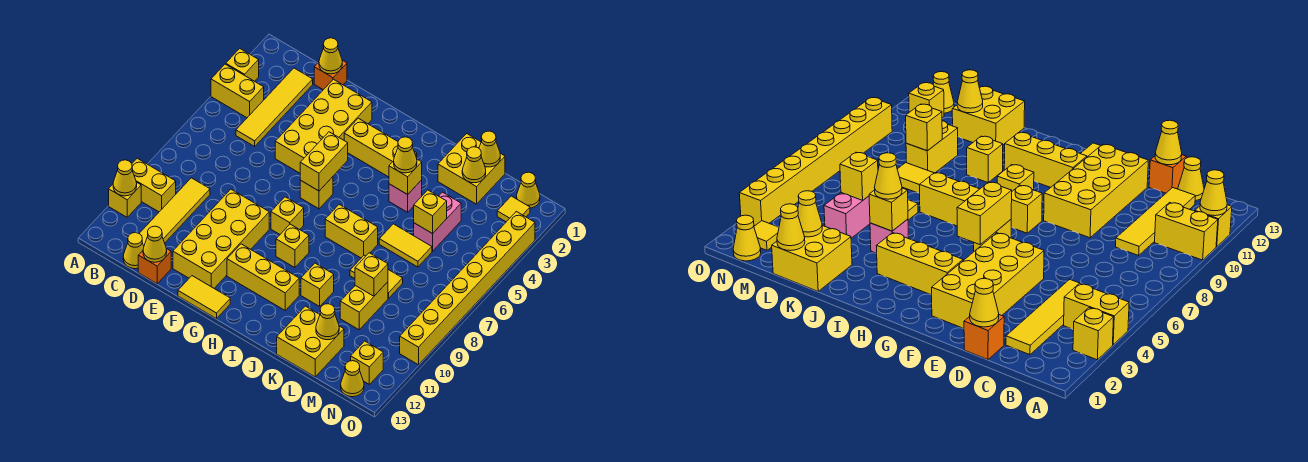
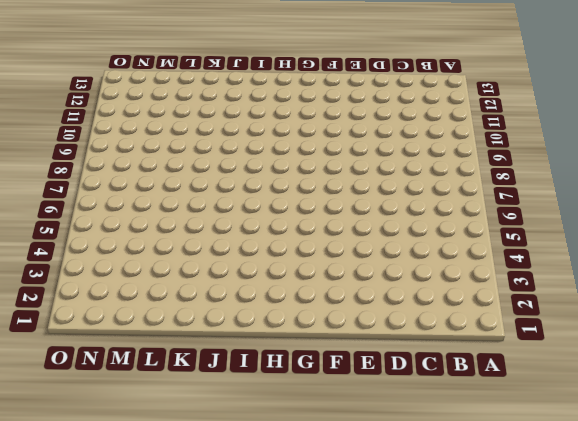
none -> yellow 1x1 brick [226,49,259,81]
none -> yellow 1x2 brick [211,64,264,118]
none -> yellow 1x2 brick [132,158,176,212]
none -> yellow 1x1 brick [109,182,141,217]

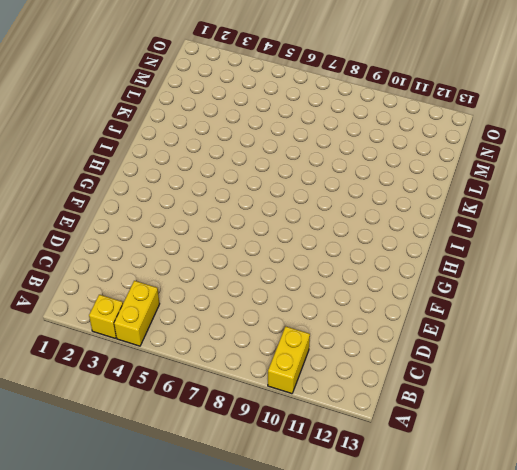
none -> yellow 1x1 brick [109,182,141,217]
none -> yellow 1x4 tile [236,68,313,146]
none -> yellow 1x4 tile [139,178,210,246]
none -> yellow 1x1 cone [123,233,144,269]

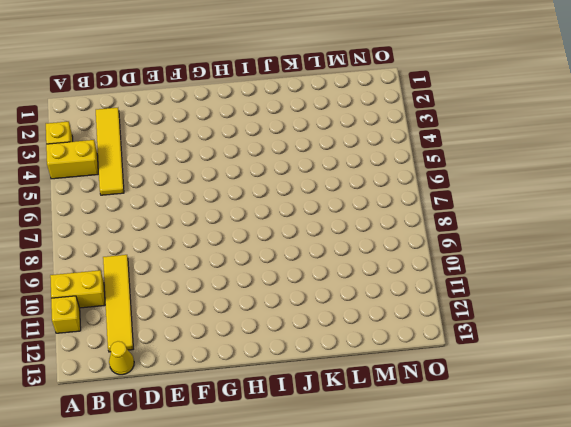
none -> orange 1x1 brick [314,60,347,90]
none -> orange 1x1 brick [138,249,171,284]
none -> yellow 2x4 brick [275,79,372,173]
none -> yellow 2x4 brick [173,189,269,288]

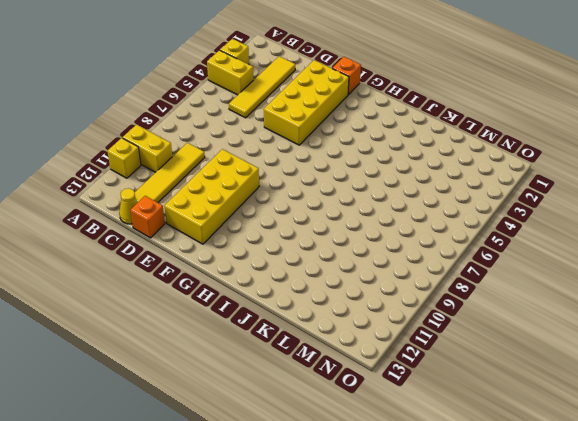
orange 1x1 brick [332,57,361,95] -> orange 1x1 brick moved to [314,60,347,90]
none -> yellow 1x2 tile [178,276,230,319]
none -> yellow 1x3 brick [344,118,417,177]
none -> yellow 1x1 brick [300,177,333,209]
none -> yellow 1x1 brick [271,197,304,234]

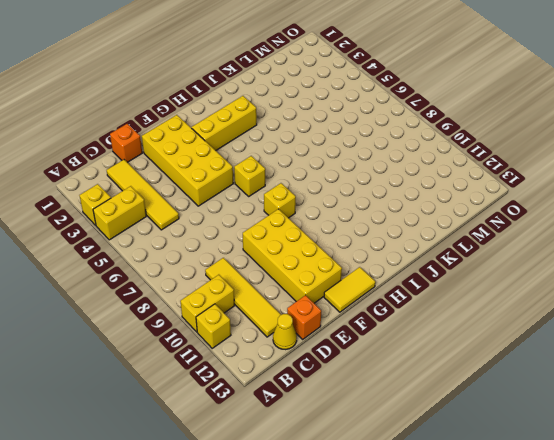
none -> yellow 1x3 brick [227,244,299,310]
none -> yellow 1x1 brick [276,224,309,268]
none -> yellow 1x2 brick [325,204,378,258]
none -> pink 1x1 brick [389,180,422,212]

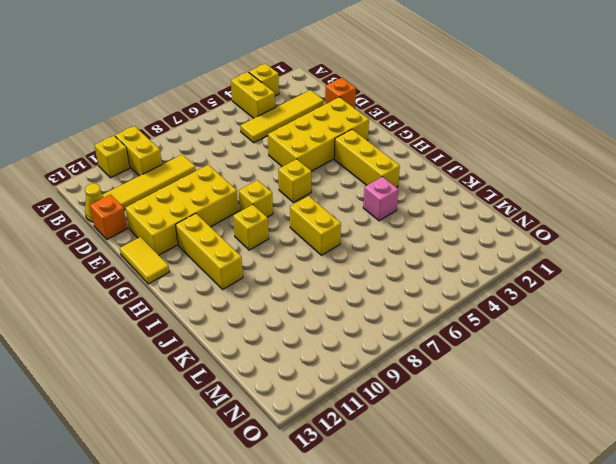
none -> yellow 1x1 brick [301,263,334,306]
none -> yellow 2x2 brick [438,134,505,204]
none -> yellow 1x2 tile [379,224,432,267]
none -> yellow 1x2 tile [350,255,403,298]

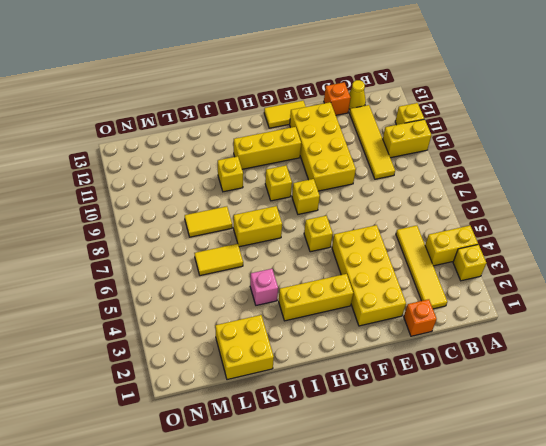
none -> yellow 2x2 brick [277,306,344,377]
none -> pink 1x2 brick [414,192,461,251]
none -> yellow 1x2 brick [340,282,388,330]
none -> yellow 1x1 cone [517,172,540,208]

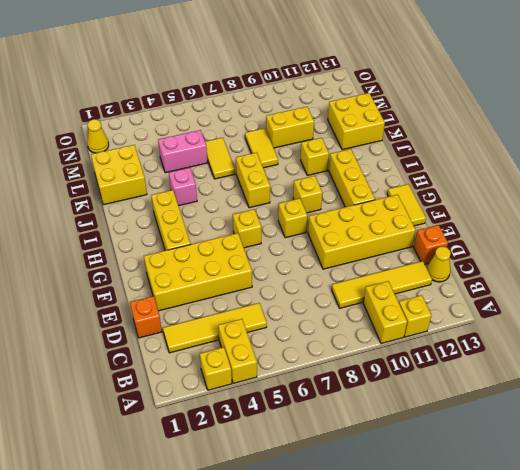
none -> yellow 1x1 tile [497,196,530,222]
none -> yellow 1x1 brick [351,341,383,384]
none -> yellow 1x1 cone [341,361,364,397]
none -> yellow 1x8 brick [400,211,535,365]

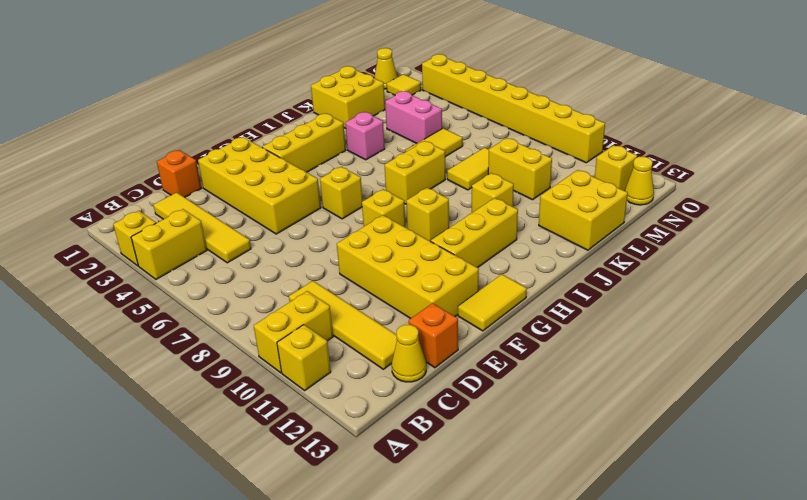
none -> yellow 1x1 cone [113,160,137,196]
none -> yellow 1x1 cone [319,38,342,74]
none -> yellow 1x1 cone [143,226,167,262]
none -> yellow 1x2 brick [300,132,348,191]

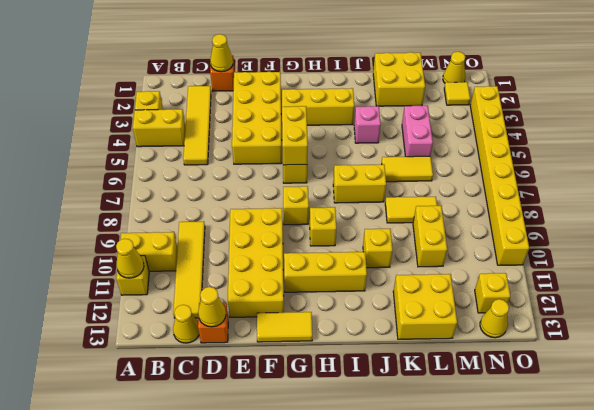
none -> yellow 1x1 brick [389,160,422,195]
none -> yellow 1x1 cone [479,131,500,167]
none -> yellow 1x1 cone [462,147,486,183]
none -> yellow 1x1 brick [414,190,447,234]

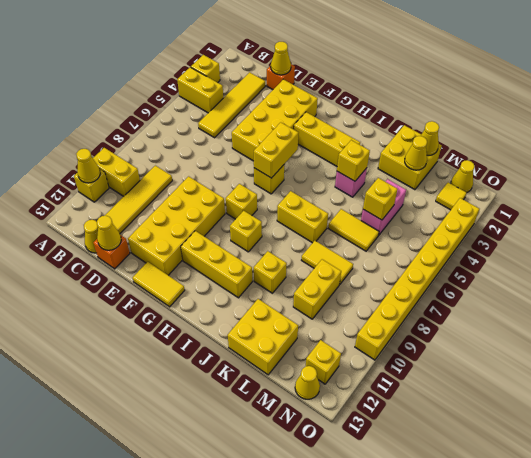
none -> yellow 1x1 brick [355,253,388,296]
none -> yellow 1x1 cone [316,304,339,340]
none -> yellow 1x1 cone [394,137,417,173]

